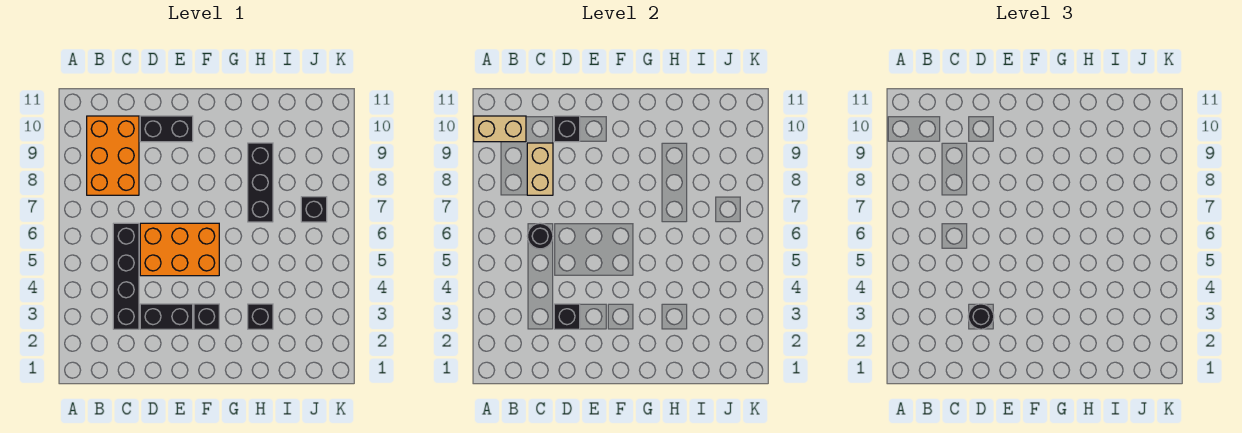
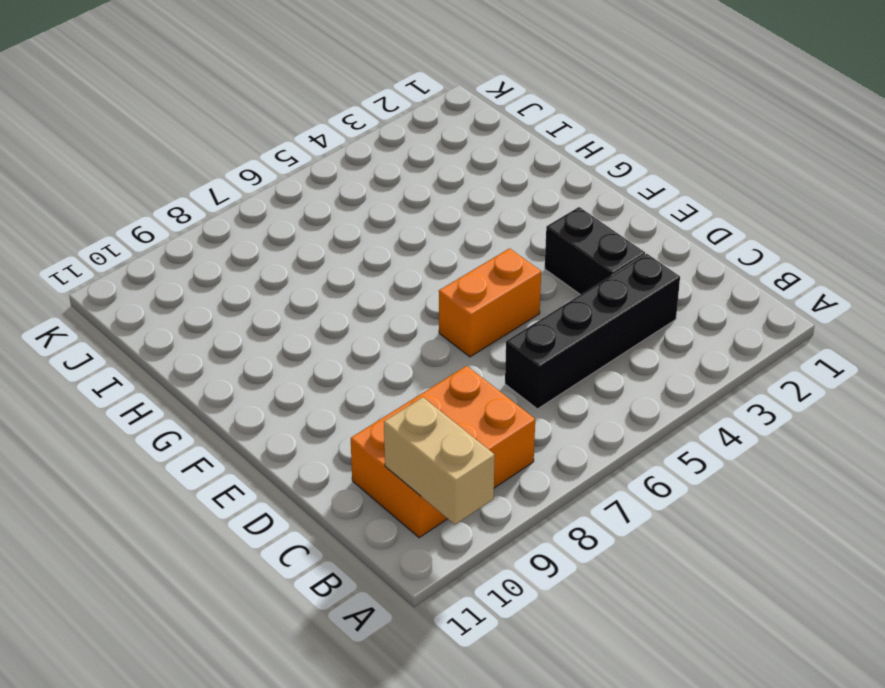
orange 1x2 brick [439,248,541,357] -> orange 2x3 brick [140,223,219,276]
none -> black 1x2 brick [140,116,193,142]
none -> black 1x1 brick [194,304,219,329]
none -> black 1x1 brick [248,304,273,329]

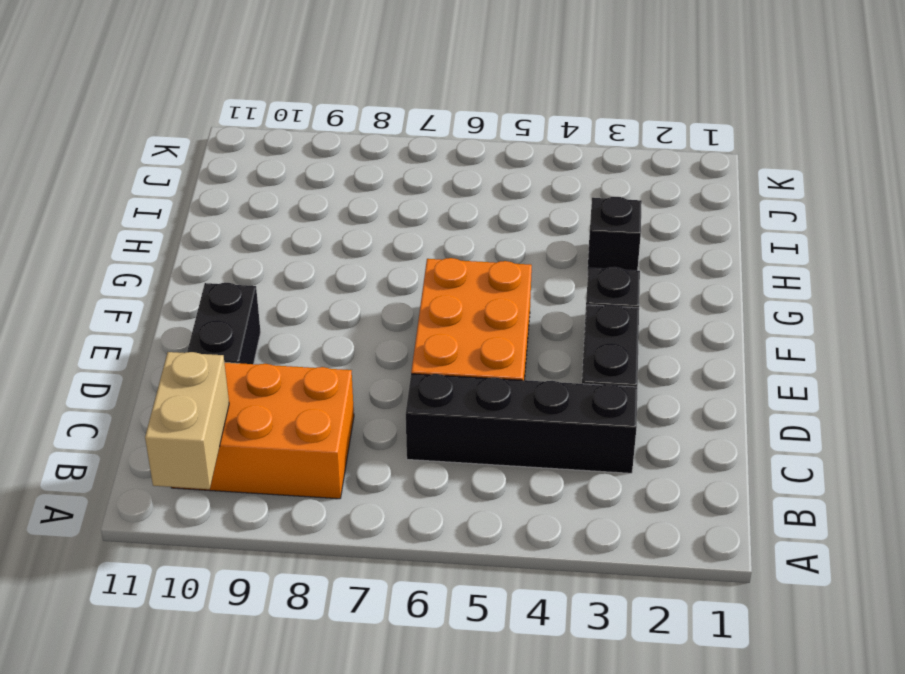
none -> black 1x3 brick [248,143,273,222]
none -> black 1x1 brick [301,197,327,222]
none -> black 1x1 round brick [527,223,553,249]

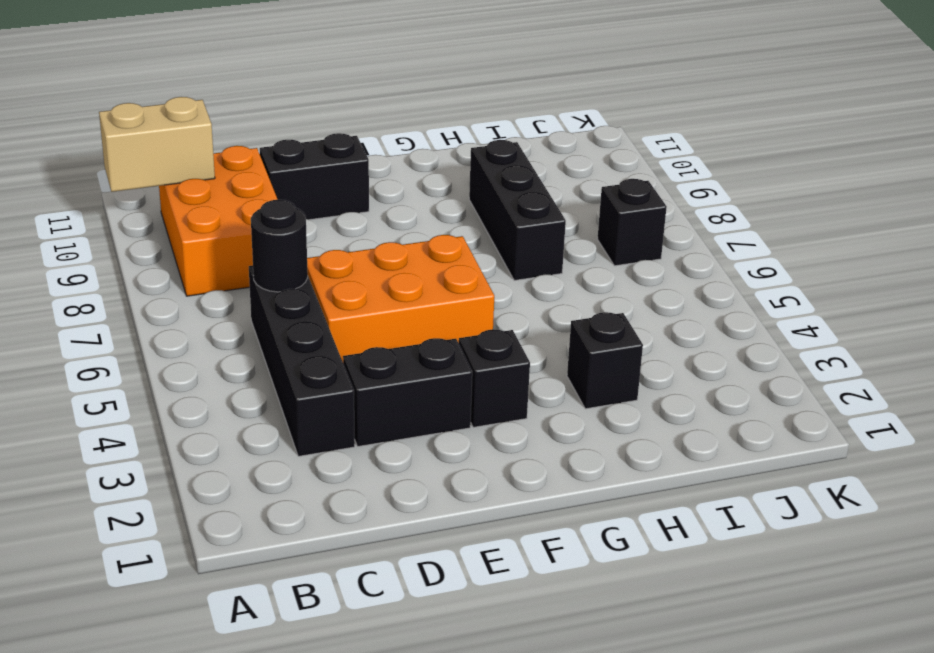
none -> tan 1x2 brick [527,143,553,195]
none -> black 1x1 brick [554,304,580,329]
none -> black 1x1 brick [554,116,580,142]

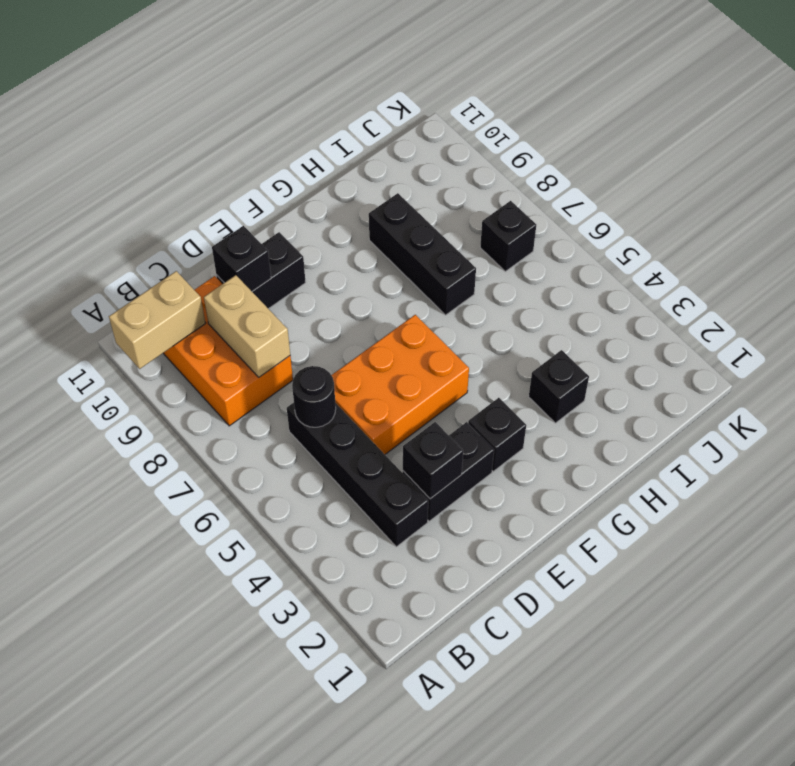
none -> black 1x1 round brick [968,304,994,329]

